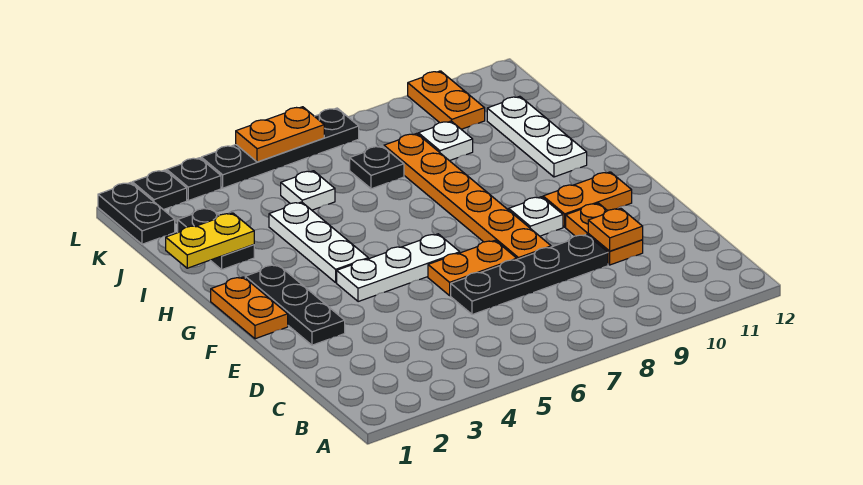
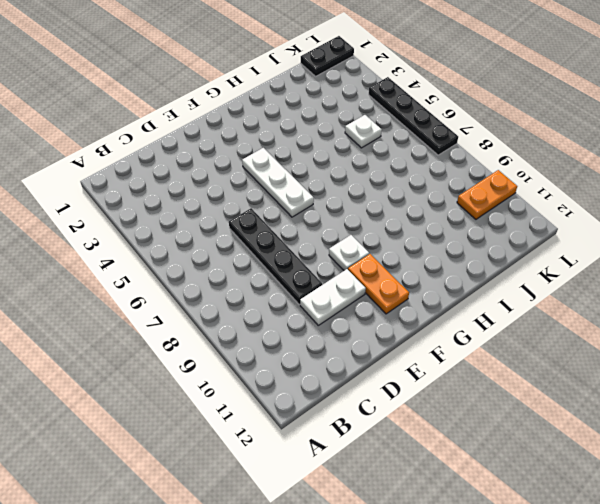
white 1x2 plate [300,269,366,325] -> orange 1x2 plate [566,203,643,265]
none -> black 1x3 plate [245,265,345,345]
none -> orange 1x2 plate [428,240,517,295]
none -> orange 1x6 plate [384,133,551,259]

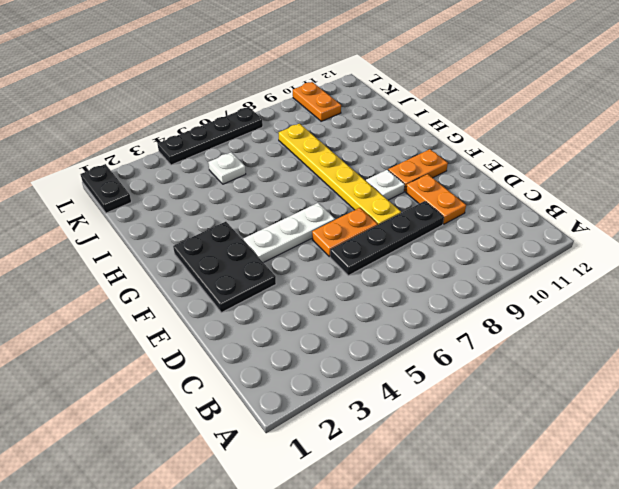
black 2x3 plate [173,222,276,313] -> black 1x3 plate [245,265,345,345]
yellow 1x6 plate [279,124,401,225] -> orange 1x6 plate [384,133,551,259]
none -> orange 1x2 plate [211,277,288,339]
none -> white 1x3 plate [269,202,368,282]
none -> white 1x3 plate [487,96,587,177]

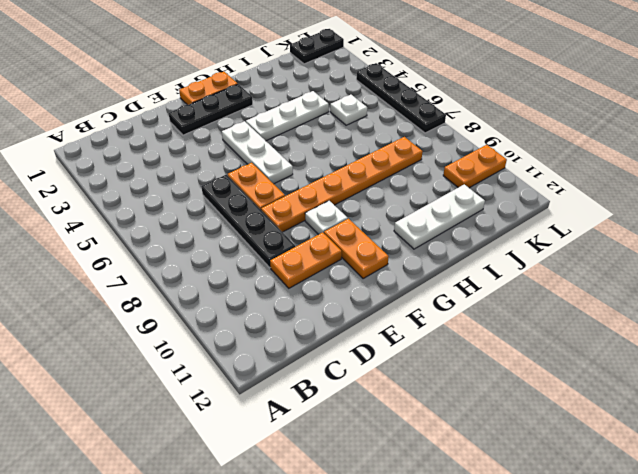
none -> black 1x2 plate [178,208,254,269]
none -> black 1x1 plate [350,146,404,189]
none -> white 1x1 plate [418,121,473,161]

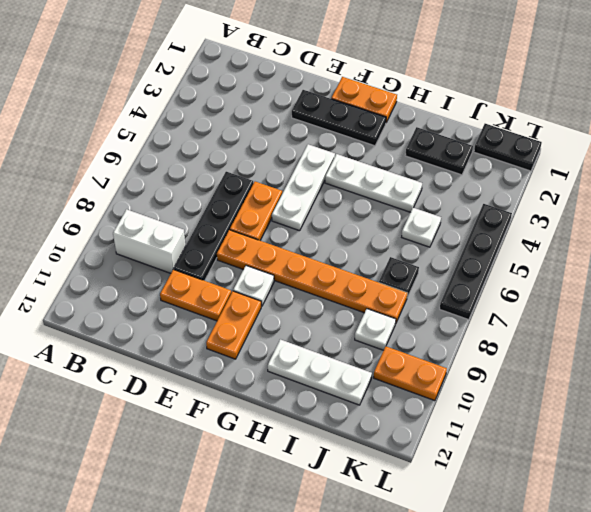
white 1x2 brick [113,209,185,273] -> none
none -> black 1x1 plate [132,170,187,210]
none -> black 1x1 plate [167,158,221,201]
none -> orange 1x1 plate [588,208,643,251]

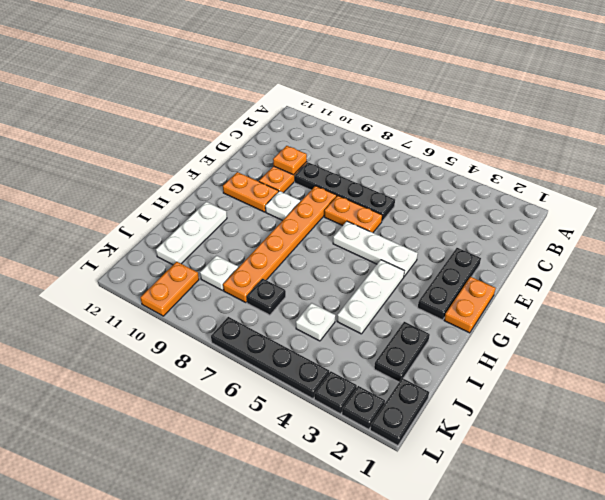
none -> yellow 1x2 plate [166,213,254,268]
none -> orange 1x2 plate [236,107,324,162]

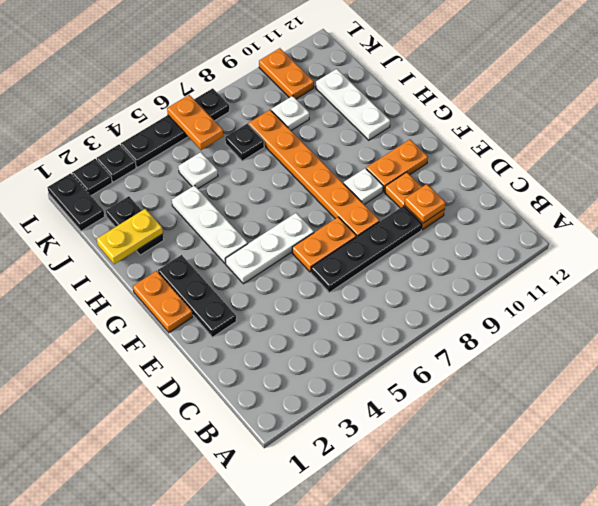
orange 1x2 plate [167,95,223,150] -> orange 1x2 plate turned to [236,107,324,162]

